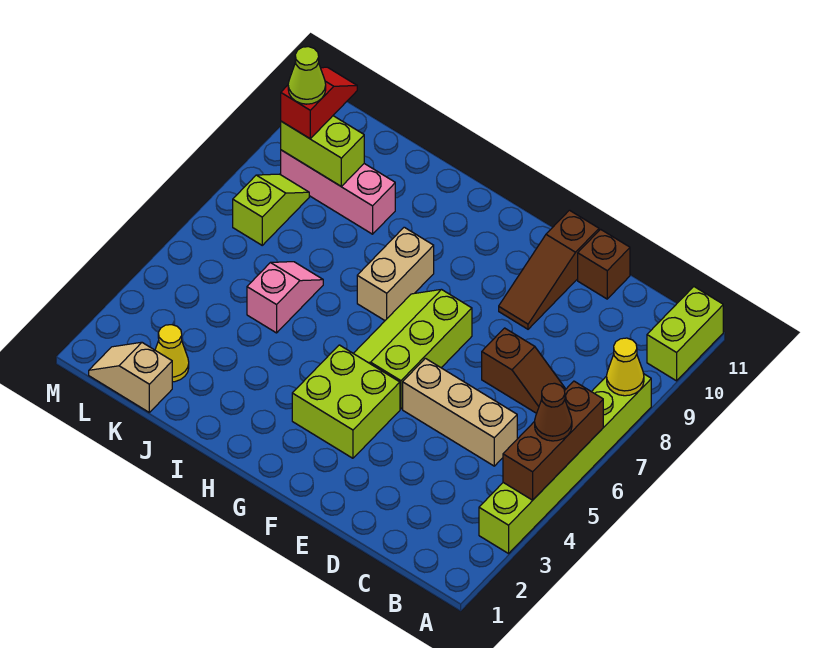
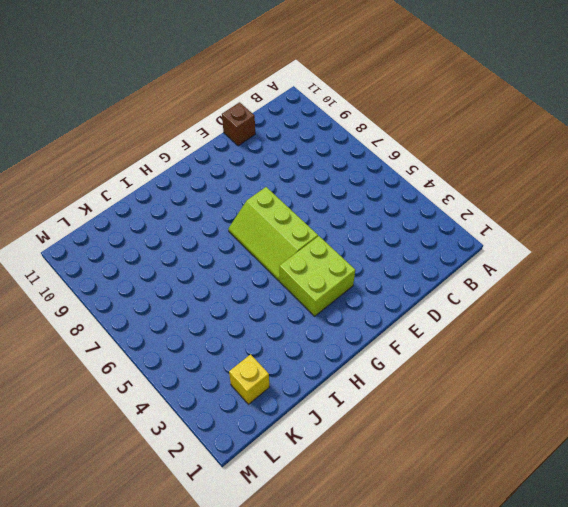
yellow 1x1 brick [229,354,269,404] -> yellow 1x1 cone [155,325,189,382]
none -> lime 1x6 brick [479,374,651,554]
none -> lime 1x2 brick [647,287,723,381]
none -> tan 1x3 brick [403,358,517,466]

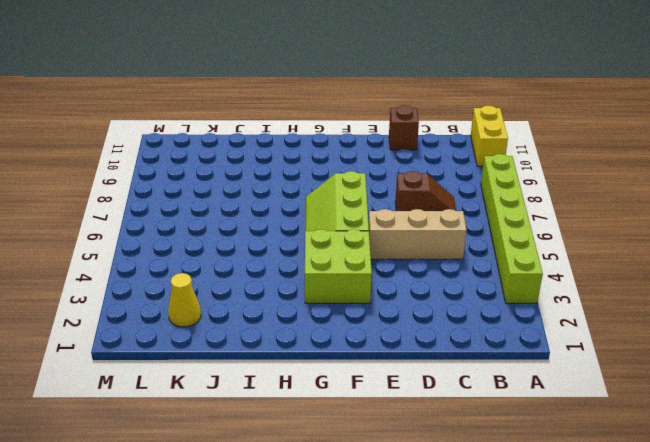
yellow 1x2 brick [471,106,508,166] -> lime 1x2 brick [647,287,723,381]
none -> brown 1x3 slope [499,210,599,329]
none -> tan 1x2 brick [357,227,434,320]
none -> pink 1x2 slope [247,262,323,333]

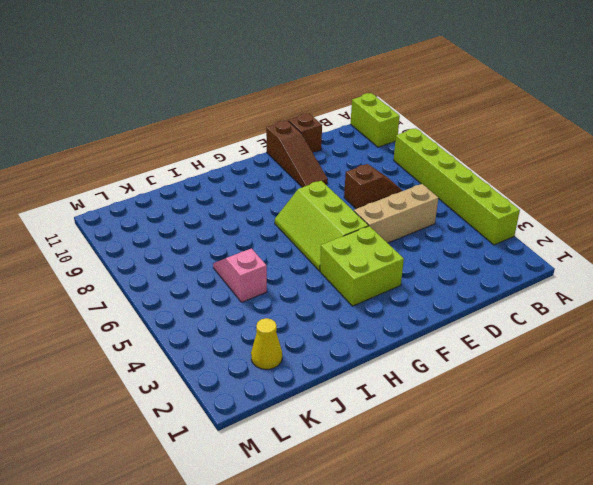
none -> tan 1x2 brick [357,227,434,320]
none -> pink 1x3 brick [281,150,395,234]
none -> tan 1x2 slope [89,342,172,412]

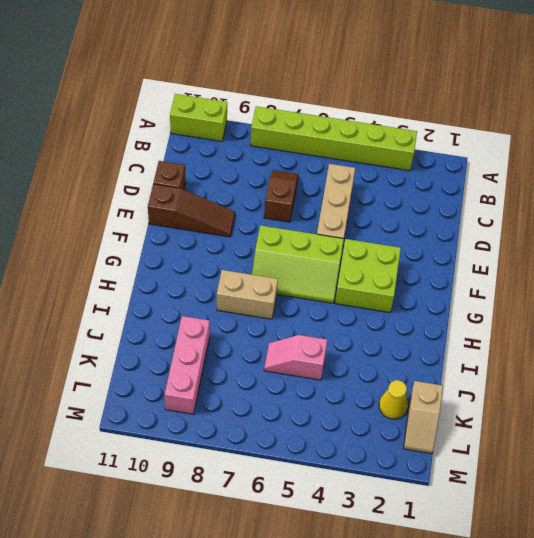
none -> lime 1x2 slope [233,174,309,245]
none -> brown 1x3 brick [503,381,603,500]
none -> yellow 1x1 cone [607,338,644,396]

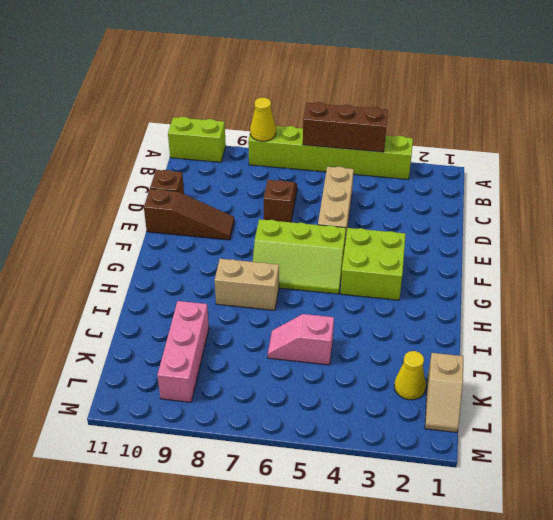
none -> lime 1x2 slope [233,174,309,245]
none -> lime 1x2 brick [281,116,364,186]
none -> brown 1x1 cone [535,383,572,441]

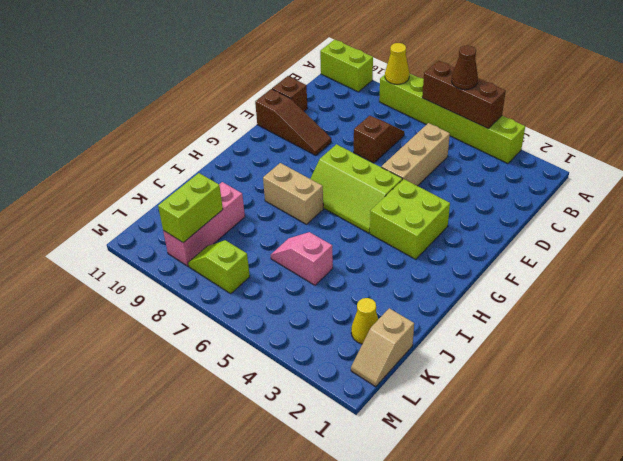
none -> red 1x2 slope [281,67,357,139]
none -> lime 1x1 cone [288,47,326,104]

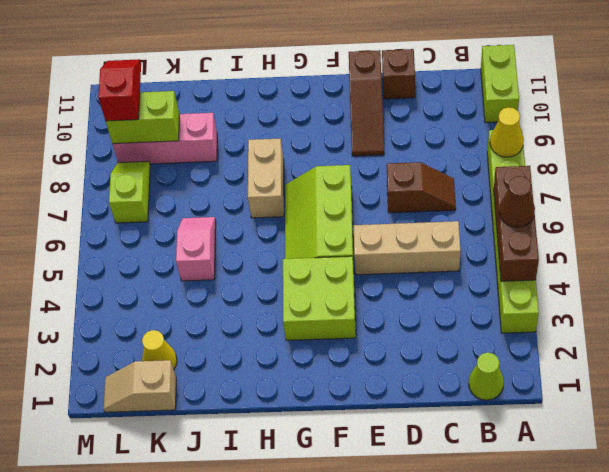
lime 1x1 cone [469,352,504,400] -> lime 1x1 cone moved to [288,47,326,104]

